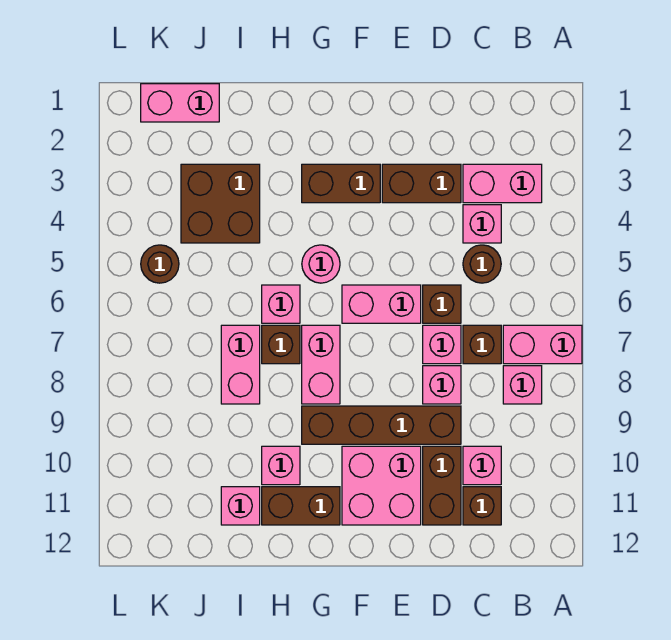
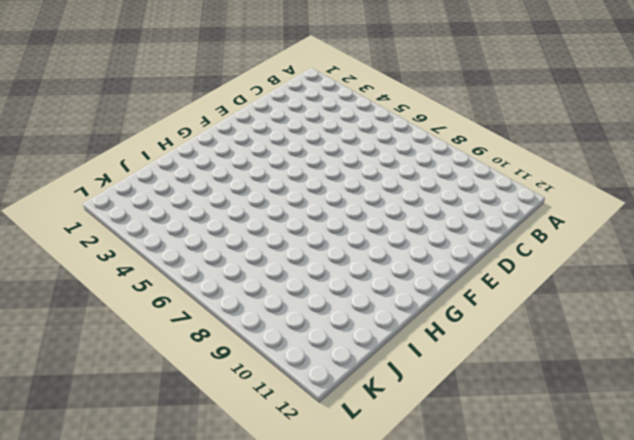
none -> pink 1x2 brick [503,325,582,364]
none -> pink 1x2 brick [463,164,542,203]
none -> pink 1x1 brick [503,366,542,404]

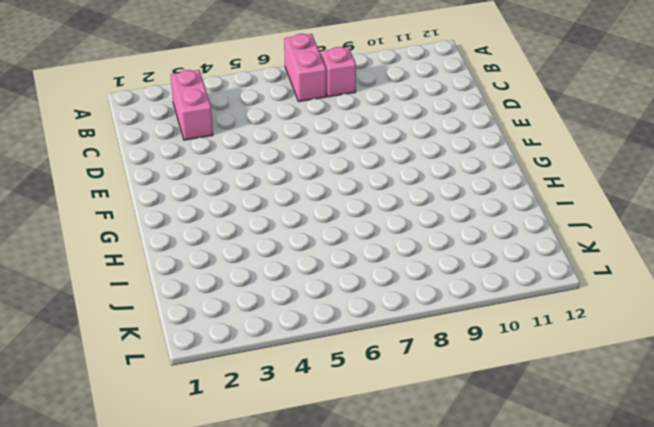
none -> pink 1x1 brick [463,205,501,243]
none -> brown 1x1 round brick [463,245,501,283]
none -> brown 1x1 brick [463,325,501,364]

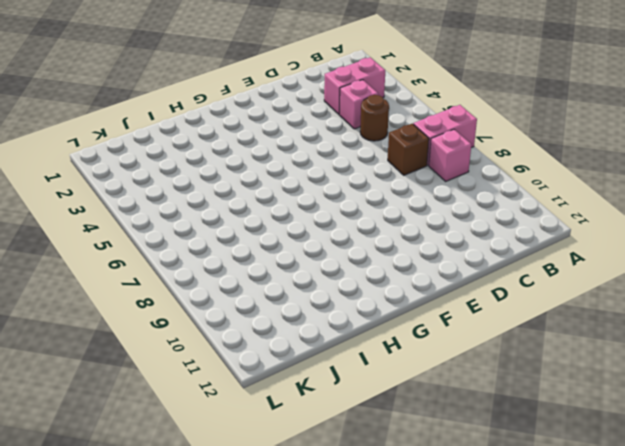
none -> pink 1x1 brick [463,446,501,485]
none -> brown 1x1 brick [463,487,501,525]
none -> brown 1x2 brick [382,164,461,203]

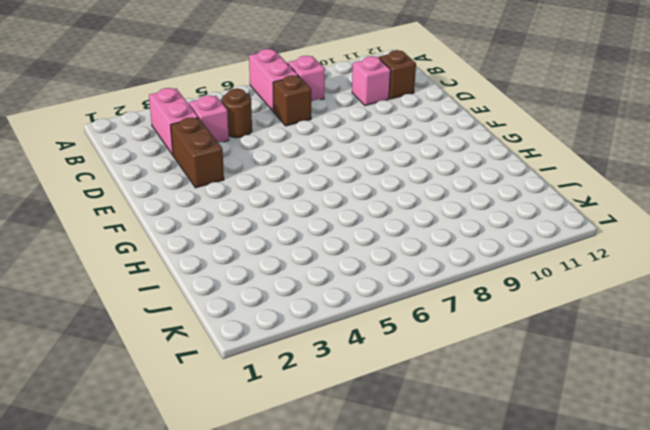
none -> brown 1x1 brick [423,285,461,323]
none -> pink 1x1 brick [423,325,461,364]
none -> pink 1x1 brick [423,366,461,404]

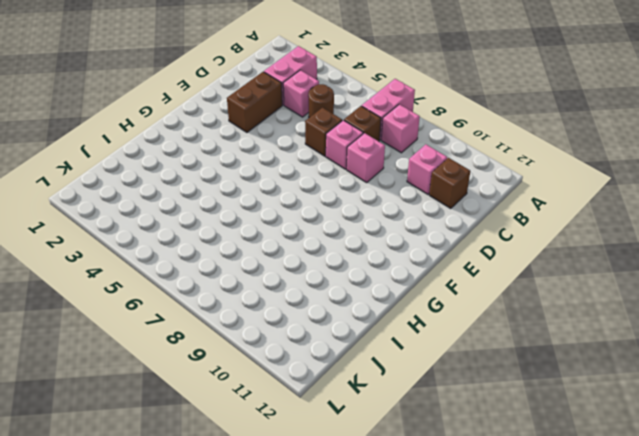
none -> brown 1x4 brick [302,406,461,444]
none -> brown 1x2 brick [423,446,461,525]
none -> pink 1x2 brick [342,285,421,323]

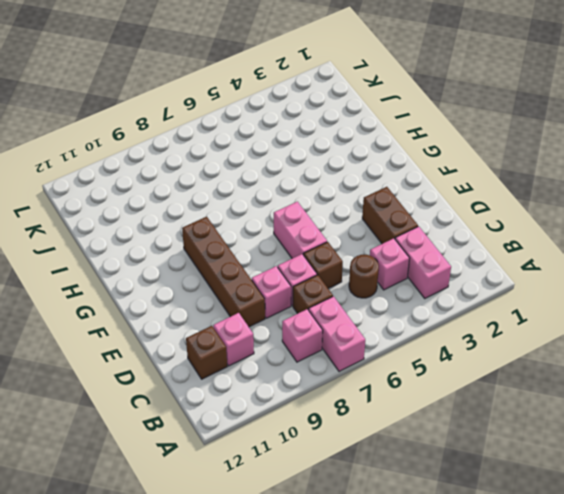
none -> brown 1x2 brick [423,446,461,525]
none -> pink 2x2 brick [342,446,421,525]
none -> brown 1x2 brick [302,164,380,203]

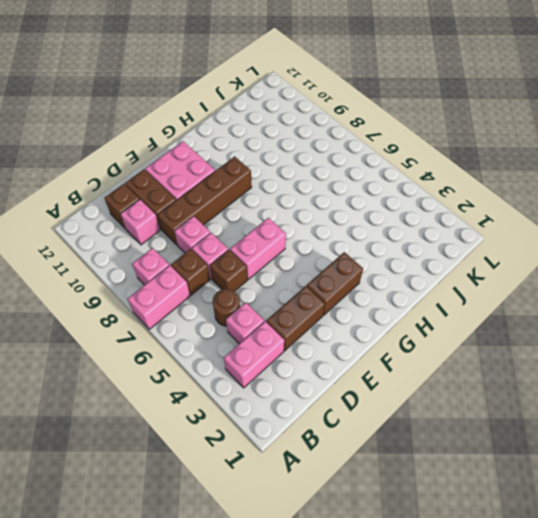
none -> pink 1x1 round brick [302,245,340,283]
none -> pink 1x2 brick [302,325,340,404]
none -> brown 1x2 brick [262,487,340,525]

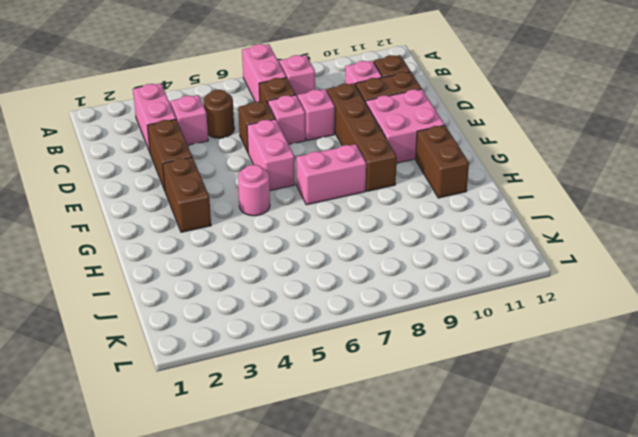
none -> pink 1x1 brick [262,285,300,323]
none -> brown 1x1 brick [262,325,300,364]
none -> pink 1x1 brick [262,446,300,485]

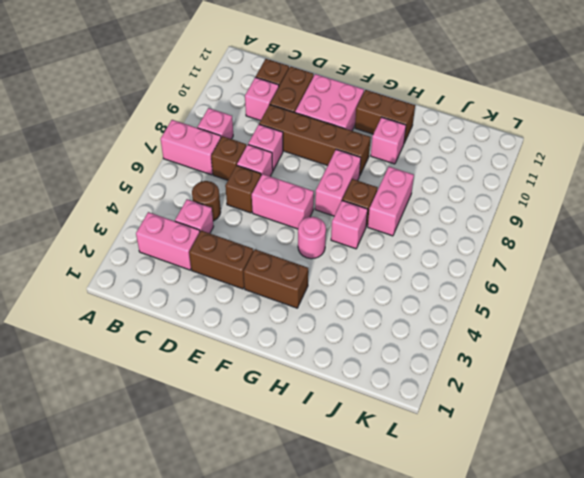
none -> brown 2x2 brick [181,164,260,243]
none -> pink 1x1 brick [221,487,260,525]
none -> pink 1x2 brick [141,84,219,122]

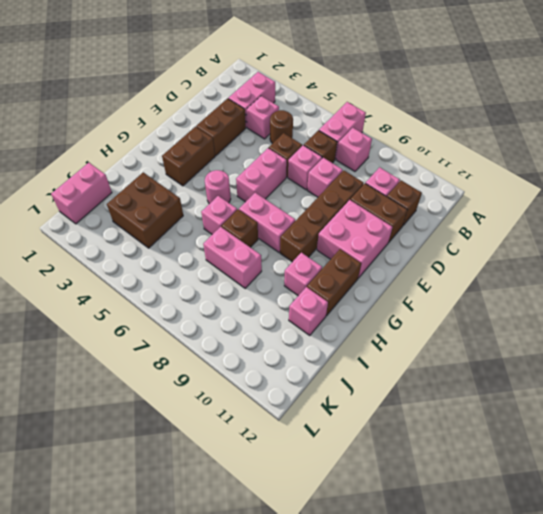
none -> brown 1x1 round brick [141,245,179,283]

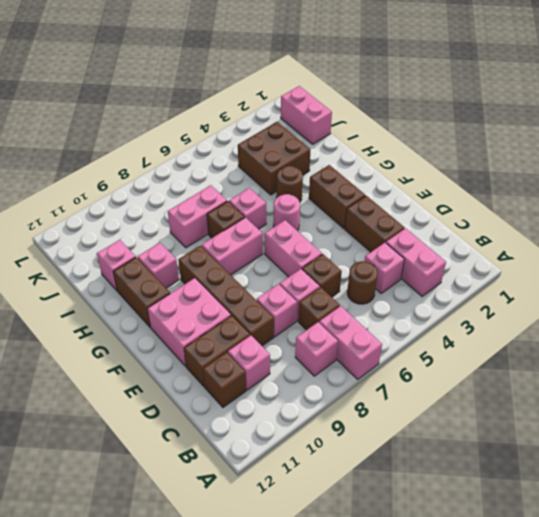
brown 1x1 round brick [277,166,303,202] -> brown 1x1 round brick moved to [141,245,179,283]

